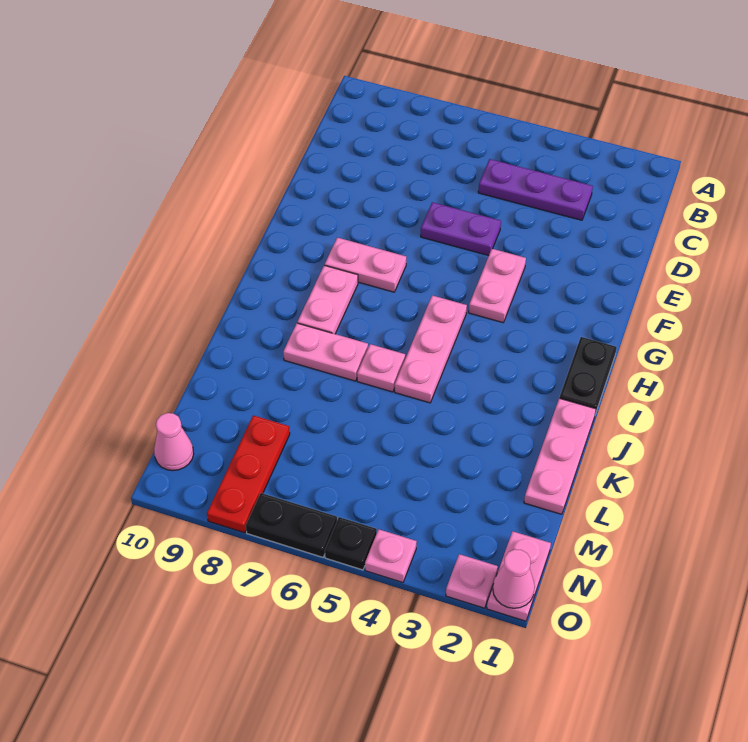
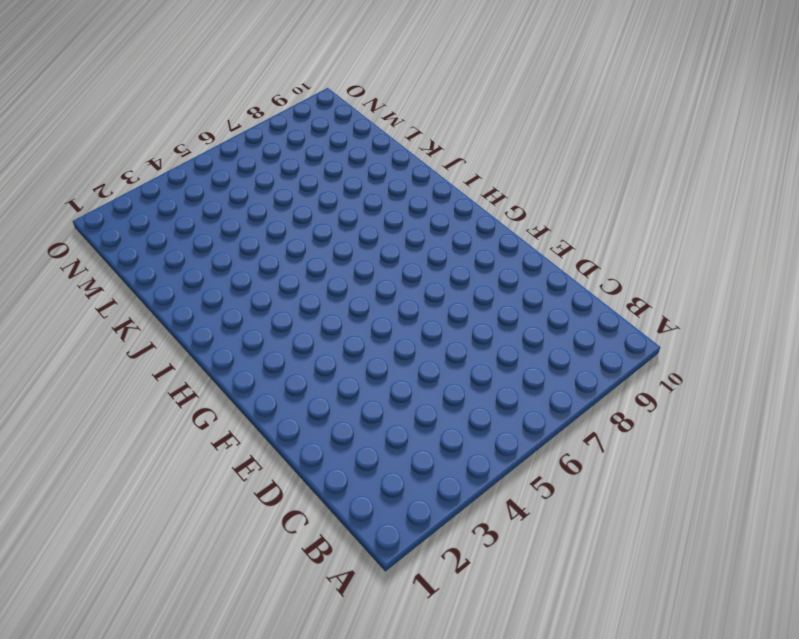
none -> purple 1x3 plate [478,159,593,220]
none -> purple 1x2 plate [421,202,501,256]
none -> pink 1x2 plate [469,249,526,323]

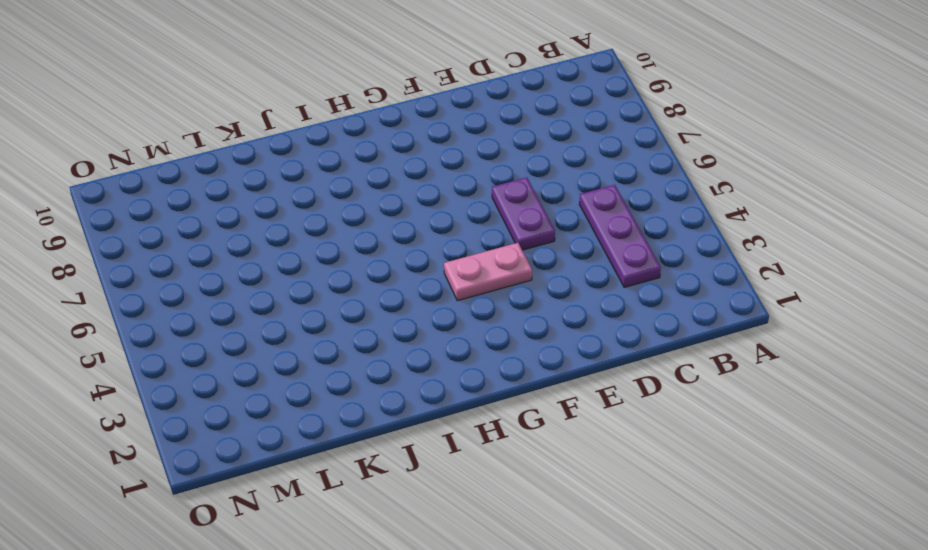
none -> pink 1x2 plate [325,238,406,292]
none -> black 1x2 plate [559,337,617,414]
none -> pink 1x3 plate [395,295,467,403]

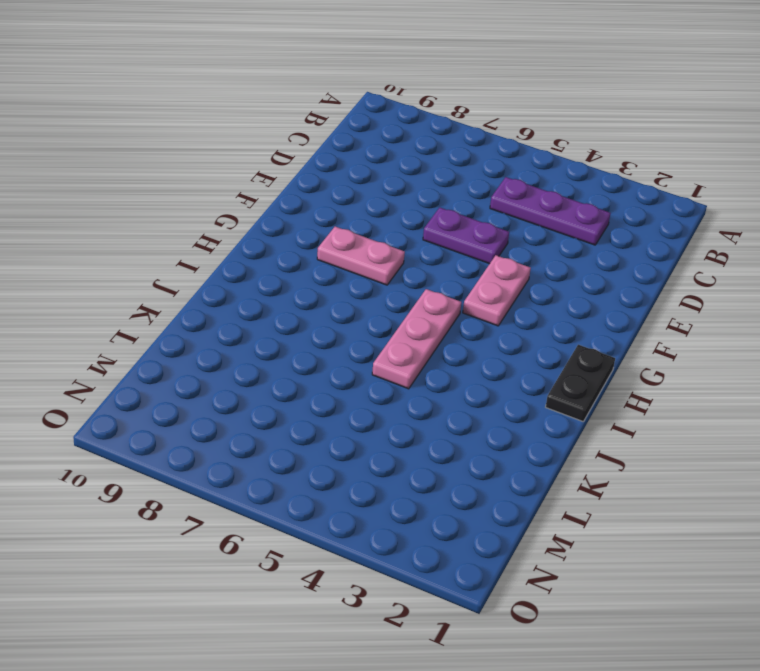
none -> pink 1x2 plate [297,265,358,334]
none -> pink 1x3 plate [524,398,596,514]
none -> pink 1x1 plate [357,344,405,392]

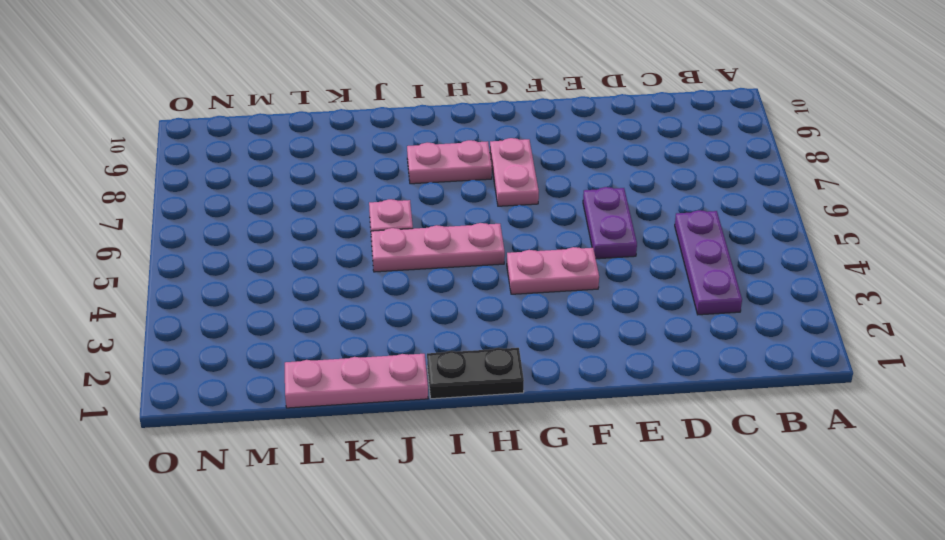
none -> pink 1x2 plate [283,323,368,381]
none -> red 1x3 plate [207,415,290,533]
none -> pink 1x2 plate [487,531,551,621]

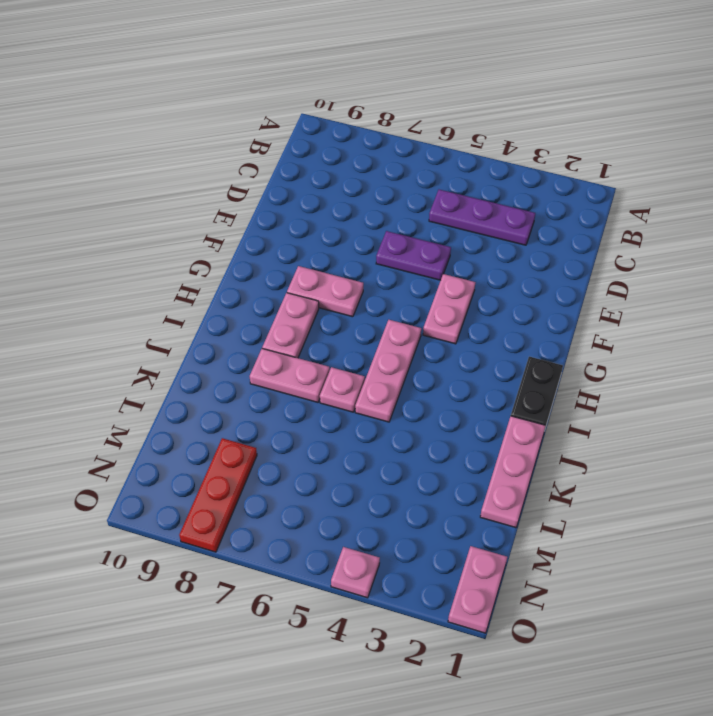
none -> pink 1x1 cone [154,413,194,471]
none -> pink 1x1 plate [446,554,498,608]
none -> black 1x1 plate [325,517,377,570]

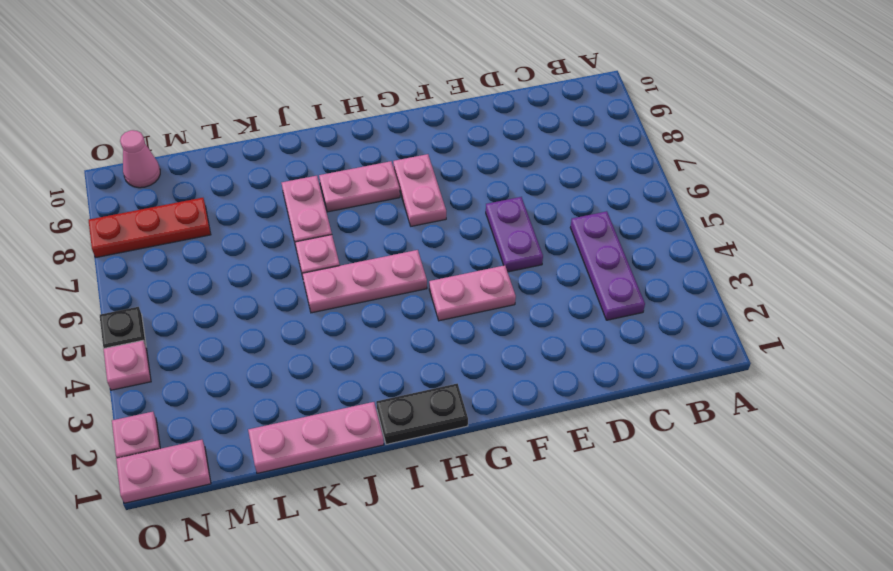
none -> black 1x2 plate [246,493,337,557]
none -> pink 1x1 cone [493,549,535,608]

